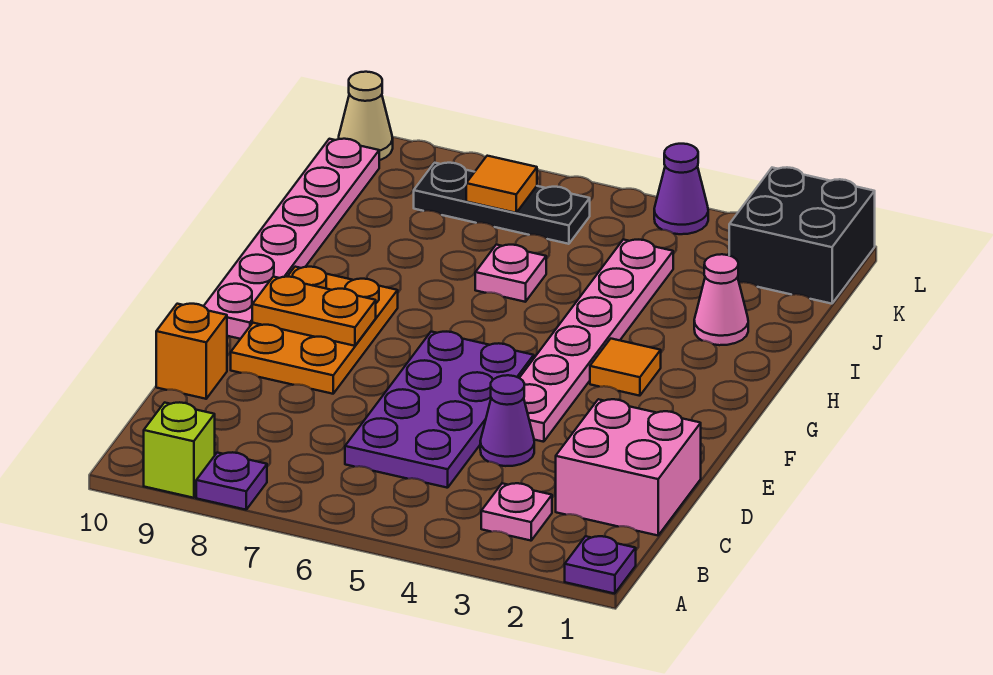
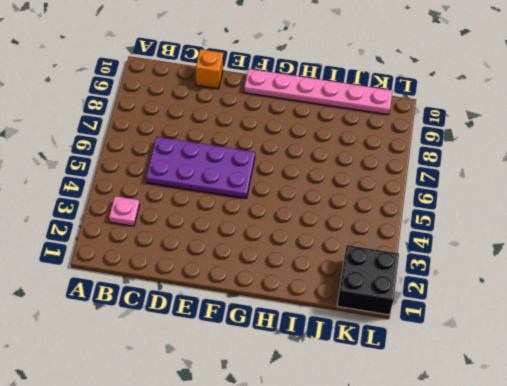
none -> purple 1x1 plate [565,536,636,594]
none -> purple 1x1 plate [196,452,267,510]
none -> lime 1x1 brick [144,402,215,498]

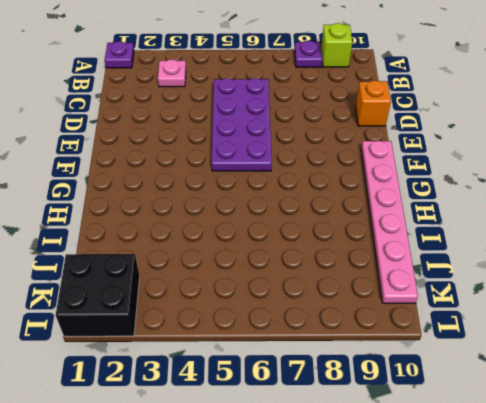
none -> pink 2x2 brick [556,399,701,535]
none -> purple 1x1 cone [480,375,534,466]
none -> pink 1x6 plate [520,240,673,442]

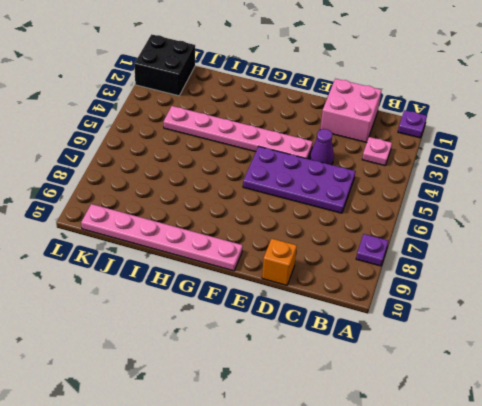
none -> lime 1x1 brick [144,402,215,498]
none -> orange 2x3 plate [231,267,398,394]
none -> orange 1x1 tile [590,339,661,396]

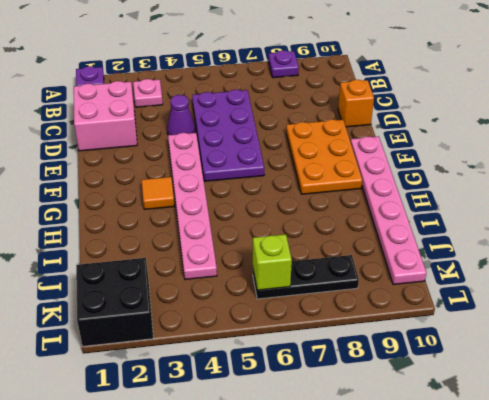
lime 1x1 brick [253,234,292,290] -> lime 1x1 brick moved to [144,402,215,498]
none -> pink 1x1 cone [694,254,748,345]
none -> pink 1x1 plate [475,245,546,302]
none -> purple 1x1 cone [654,144,708,234]

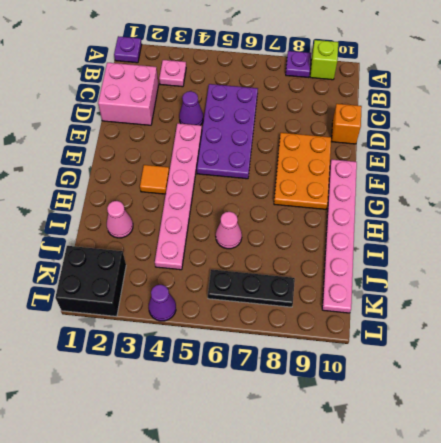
pink 1x1 cone [216,212,242,249] -> pink 1x1 plate [475,245,546,302]
none -> tan 1x1 cone [339,72,393,160]
none -> orange 1x2 plate [252,277,376,346]
none -> orange 1x1 tile [466,156,537,213]

